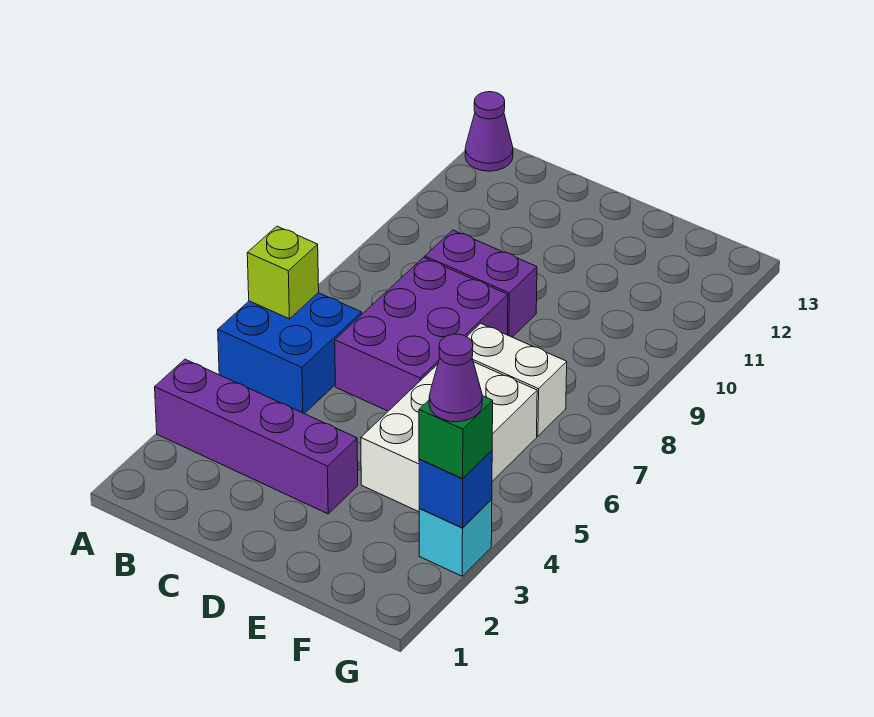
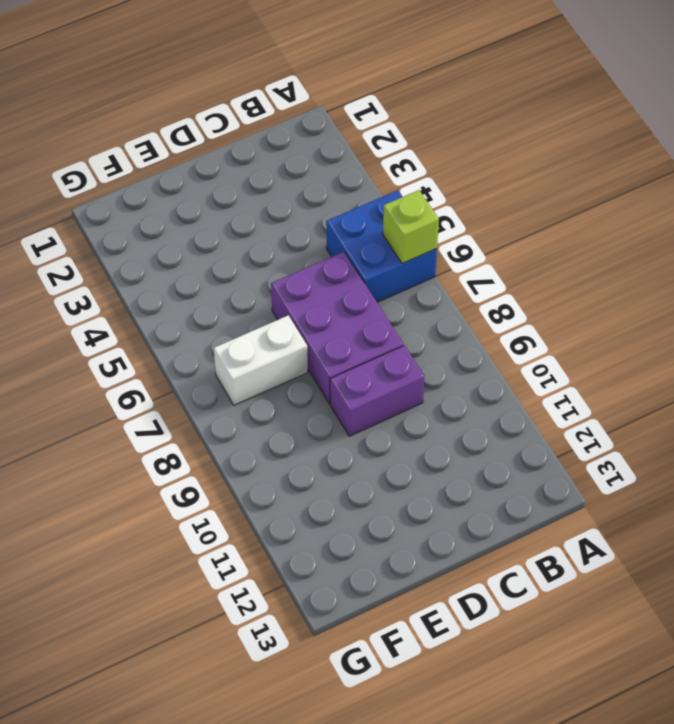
none -> purple 1x4 brick [155,359,358,514]
none -> purple 1x1 cone [465,92,513,171]
none -> white 2x3 brick [361,362,537,512]

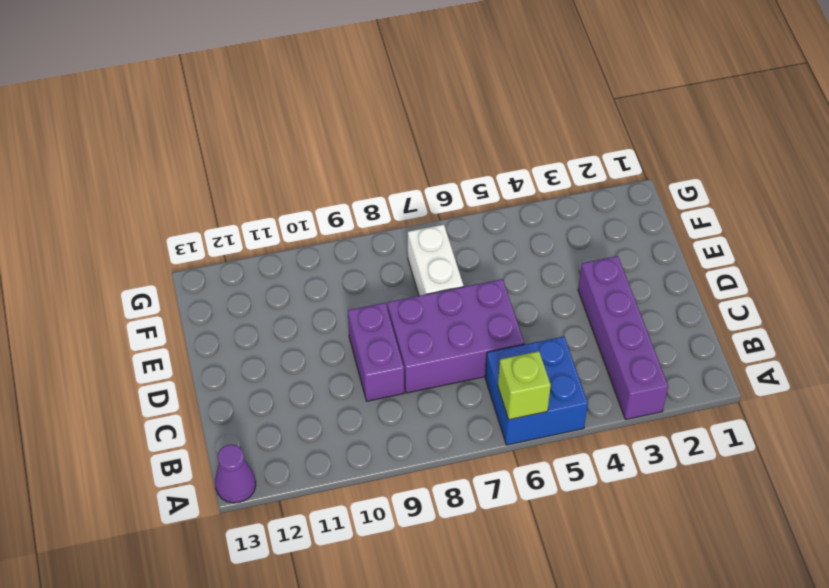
none -> white 2x3 brick [361,362,537,512]
none -> cyan 1x1 brick [419,499,492,576]
none -> blue 1x1 brick [419,451,492,528]

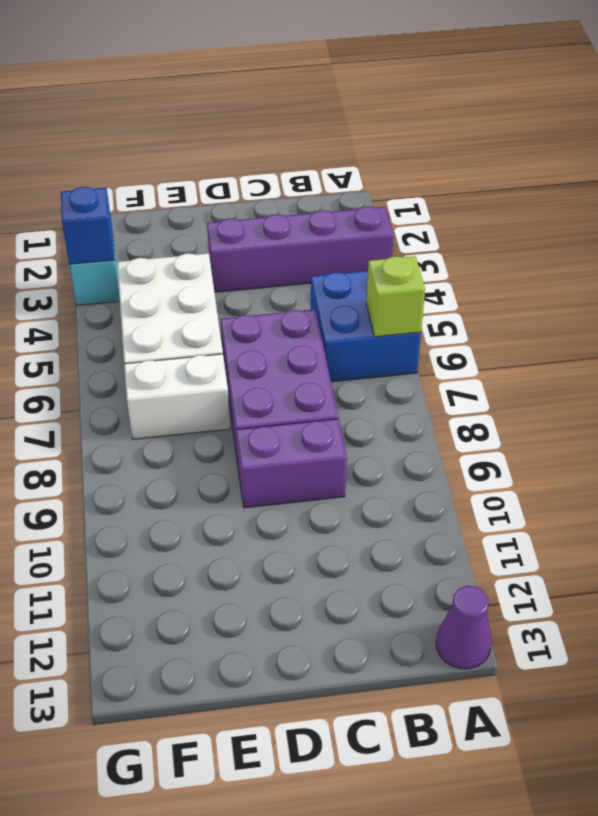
none -> green 1x1 brick [419,396,493,479]
none -> purple 1x1 cone [429,334,482,422]

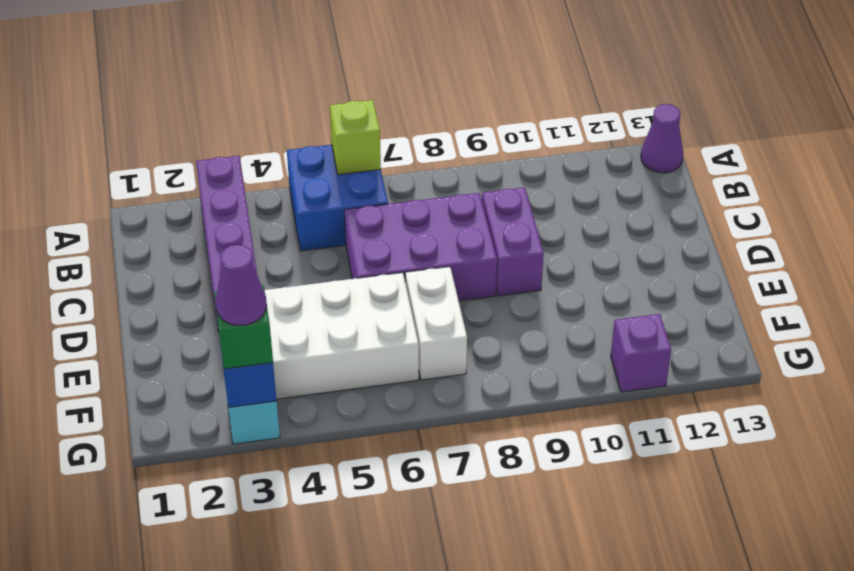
purple 1x1 brick [611,314,671,392] -> none

